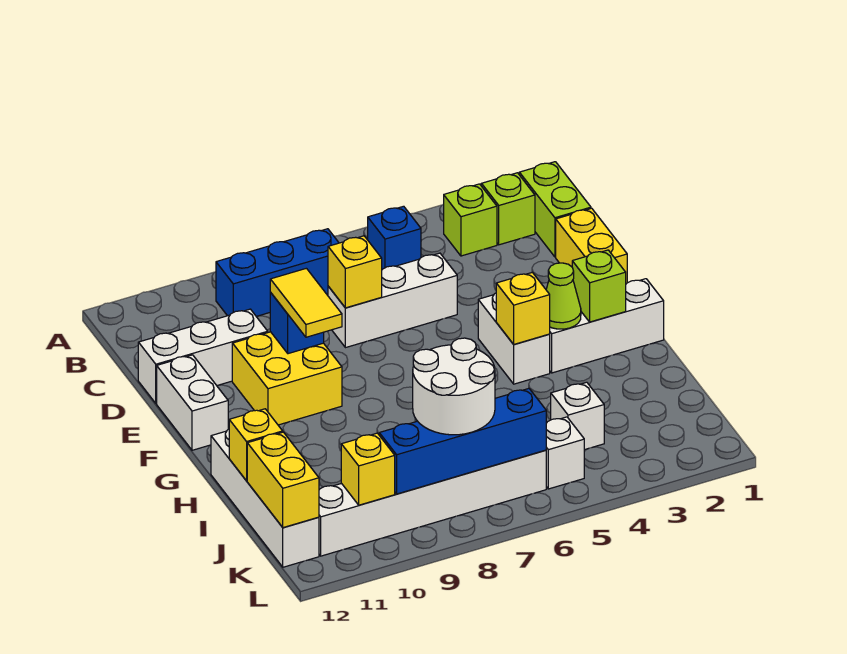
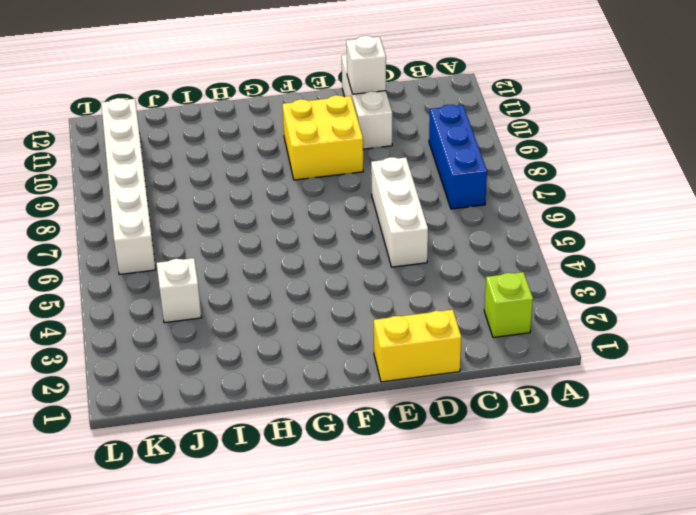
white 1x1 brick [346,36,386,94] -> white 1x1 brick moved to [546,417,584,489]
none -> lime 1x2 brick [519,162,591,257]
none -> lime 1x1 brick [444,184,497,256]
none -> blue 1x1 brick [368,206,421,269]

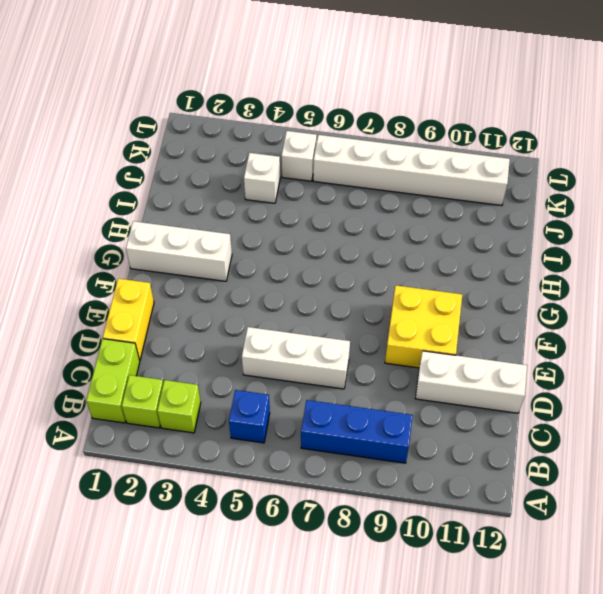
none -> white 1x2 brick [157,355,228,450]
none -> white 1x2 brick [478,293,550,384]
none -> white 1x4 brick [211,429,319,567]

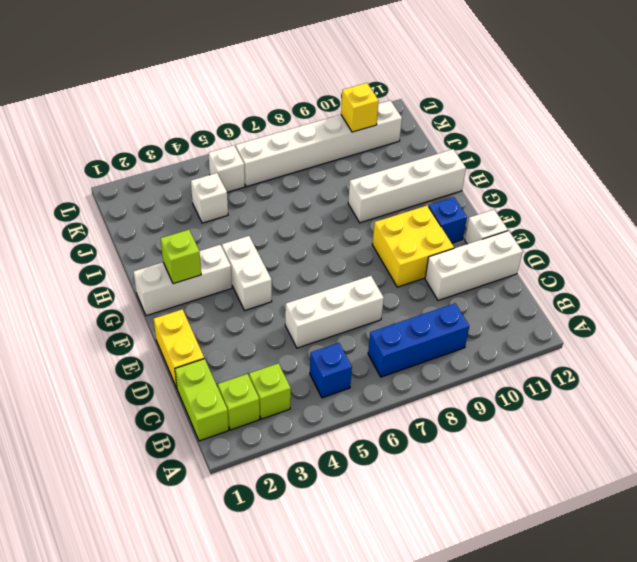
white 1x1 brick [465,210,508,244] -> white 1x2 brick [157,355,228,450]
blue 1x1 brick [428,197,467,243] -> blue 1x1 brick moved to [270,293,324,354]
white 1x4 brick [348,149,466,223] -> white 1x4 brick turned to [211,429,319,567]
none -> yellow 1x1 brick [328,236,382,308]
none -> lime 1x1 cone [546,263,581,329]
none -> yellow 1x1 brick [496,272,550,344]

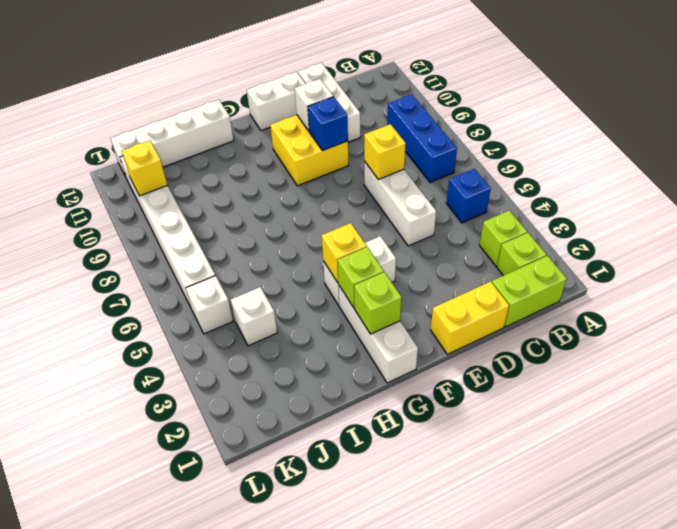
white 1x1 brick [295,79,333,132] -> none
lime 1x1 brick [338,247,384,308] -> lime 1x1 cone [546,263,581,329]
none -> yellow 1x1 brick [229,409,283,481]
none -> yellow 1x2 brick [247,432,319,528]
none -> blue 1x4 brick [379,389,546,494]

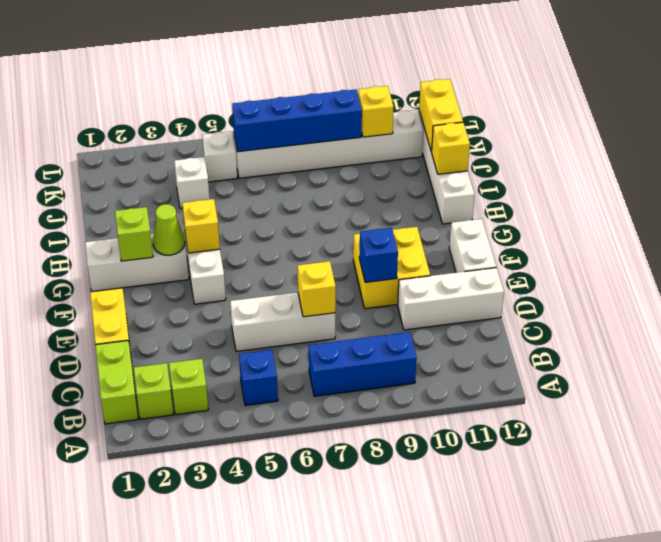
none -> yellow 1x2 tile [270,268,342,337]
none -> white 2x2 round brick [413,338,495,435]

